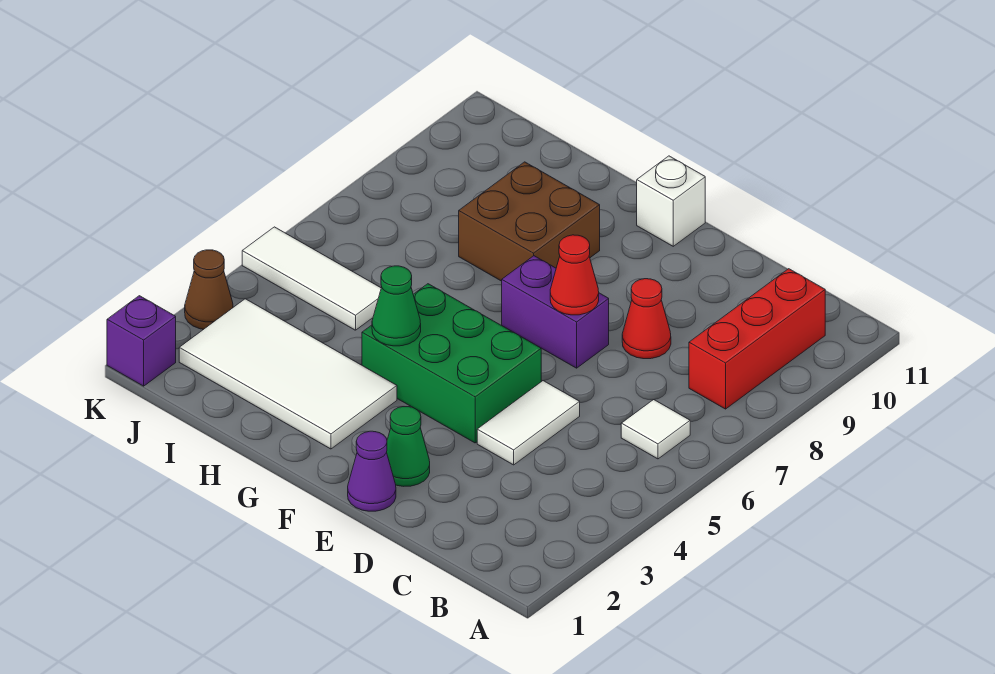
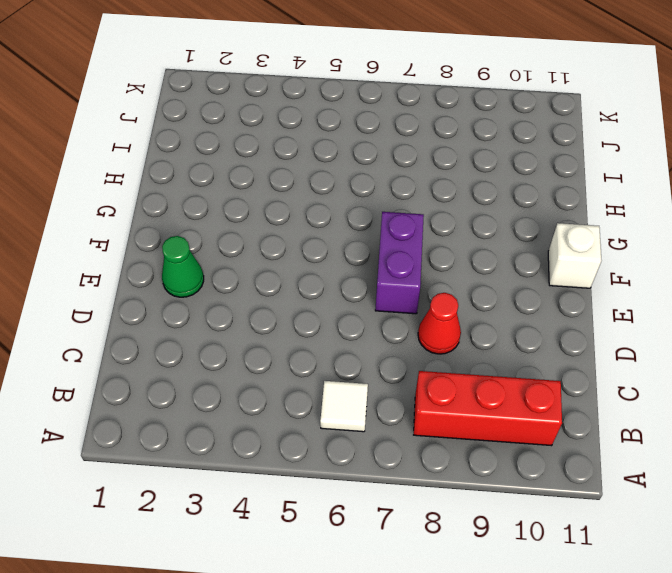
none -> white 1x2 tile [477,381,580,465]
none -> purple 1x1 cone [348,431,396,511]
none -> green 2x3 brick [362,284,541,443]

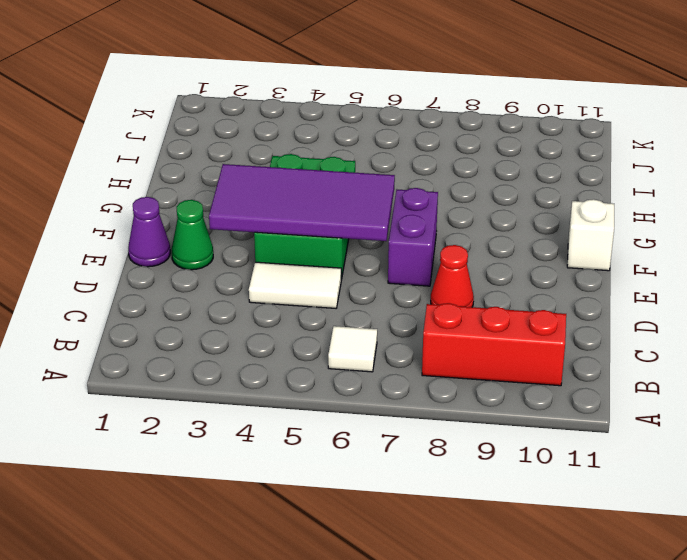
purple 2x4 tile [209,164,395,241] -> none
none -> white 2x4 tile [179,299,397,449]
none -> brown 2x2 brick [459,162,600,281]
none -> white 1x3 tile [242,227,381,330]

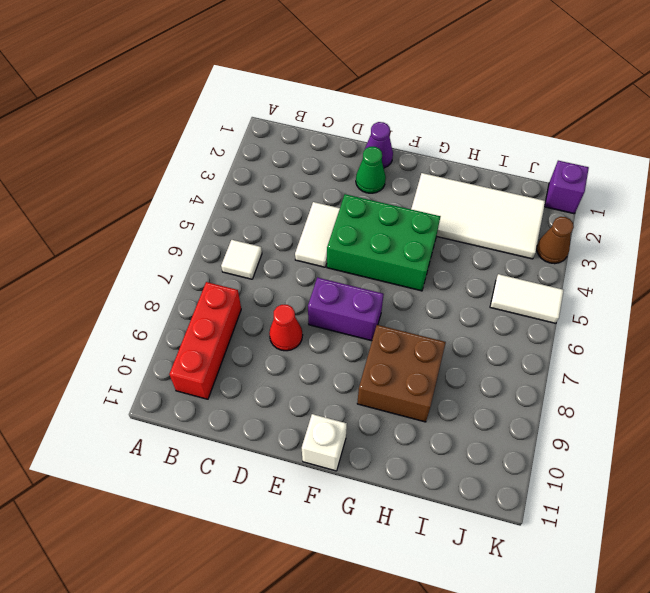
white 1x2 tile [490,274,564,323] -> white 1x3 tile [242,227,381,330]
none -> red 1x1 cone [550,235,599,315]
none -> green 1x1 cone [372,266,421,346]

